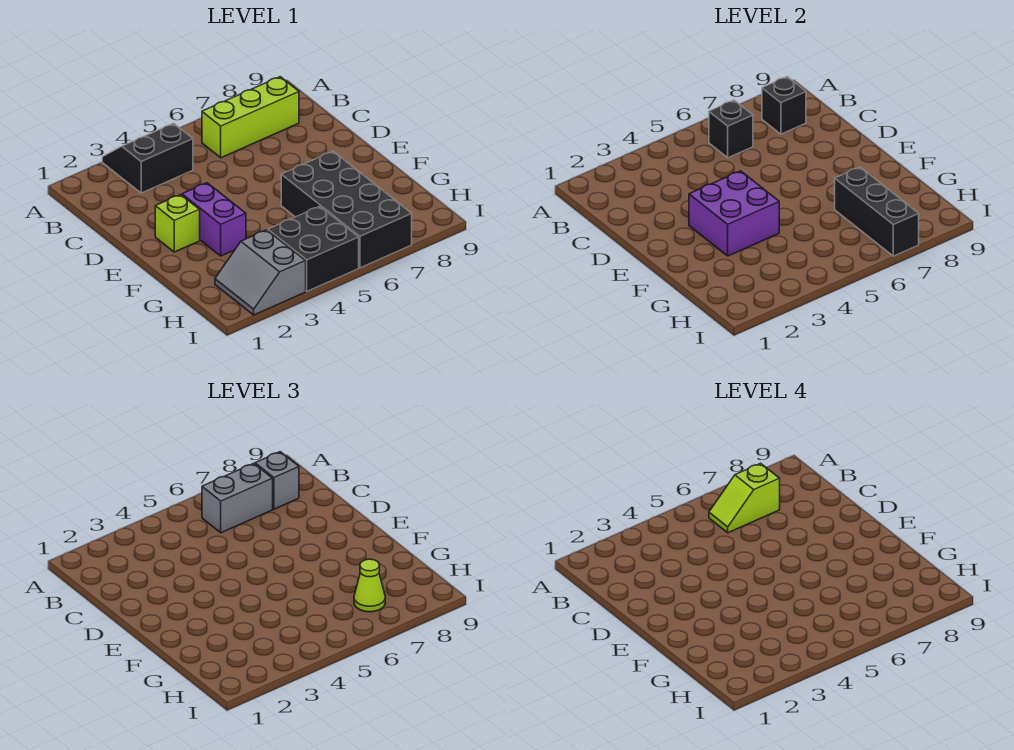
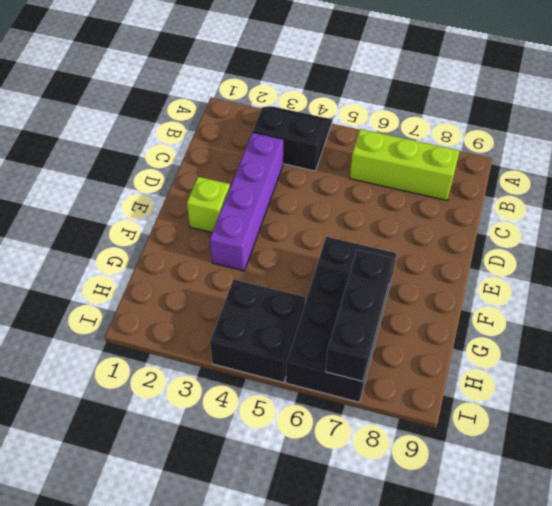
purple 1x4 brick [210,132,283,271] -> purple 1x2 brick [182,183,246,256]
none -> grey 2x2 slope [215,230,306,315]
none -> black 1x1 brick [709,100,753,158]
none -> black 1x1 brick [762,77,806,134]

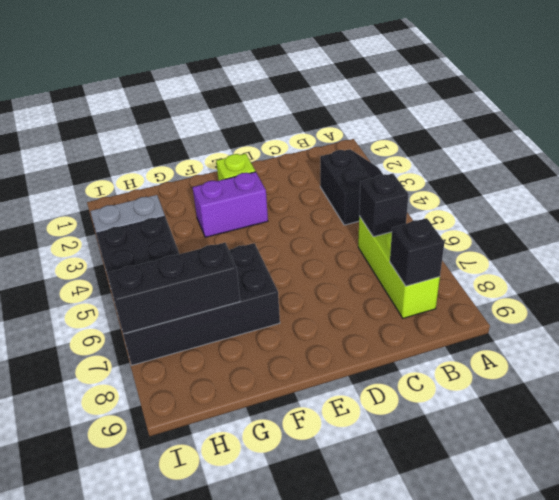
none -> purple 2x2 brick [689,171,779,256]
none -> grey 1x2 brick [202,463,273,533]
none -> grey 1x1 brick [255,452,299,509]

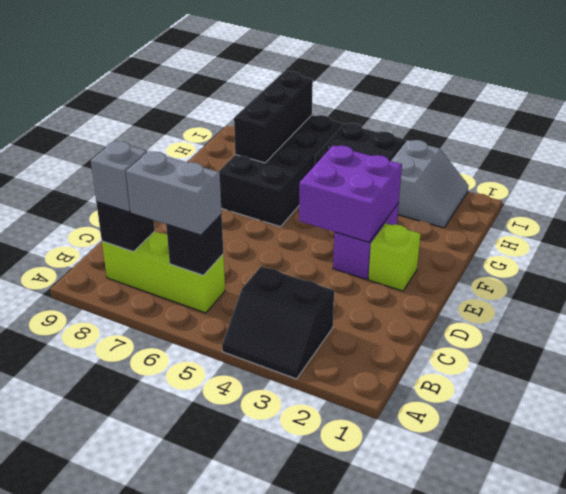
none -> lime 1x1 cone [354,559,385,612]
none -> lime 1x2 slope [709,463,780,533]

